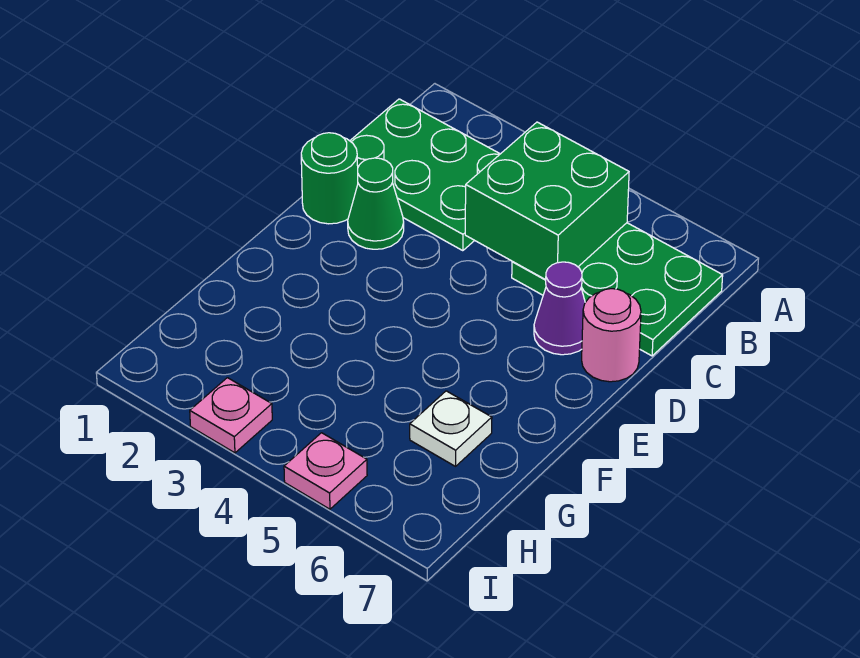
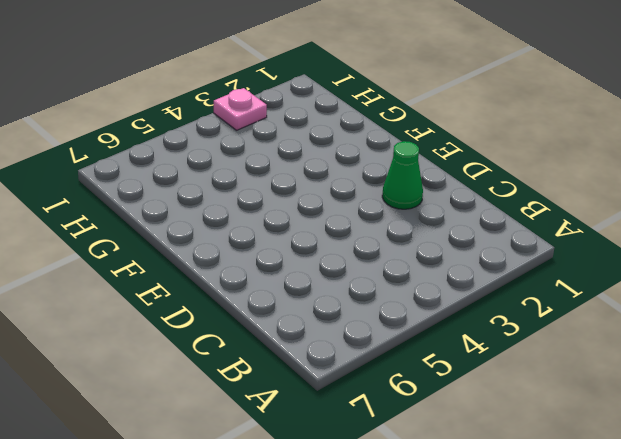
none -> green 2x3 plate [350,99,500,251]
none -> green 2x3 plate [512,223,723,356]

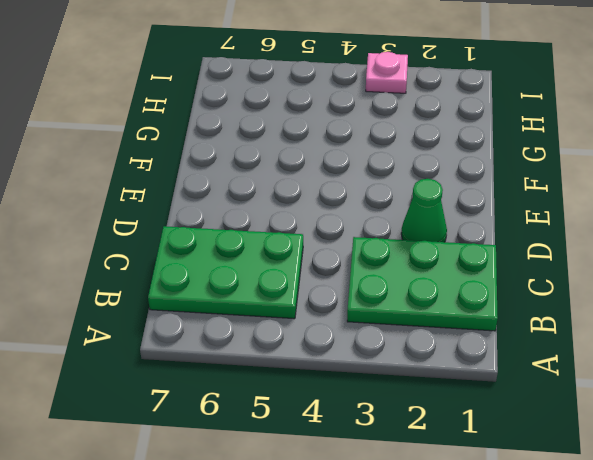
none -> green 1x1 round brick [301,133,358,224]
none -> purple 1x1 cone [534,262,585,355]

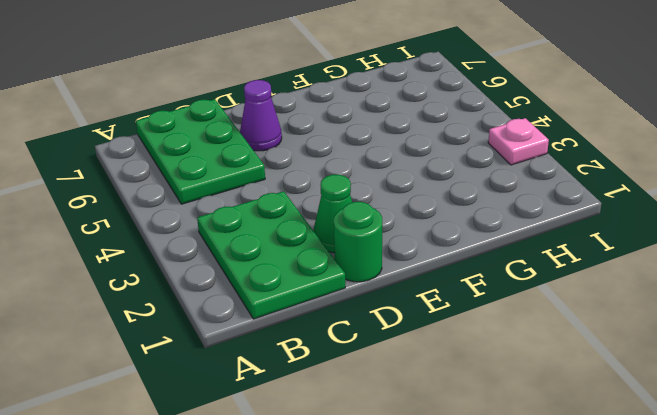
none -> pink 1x1 round brick [582,289,641,382]
none -> white 1x1 plate [410,391,492,466]

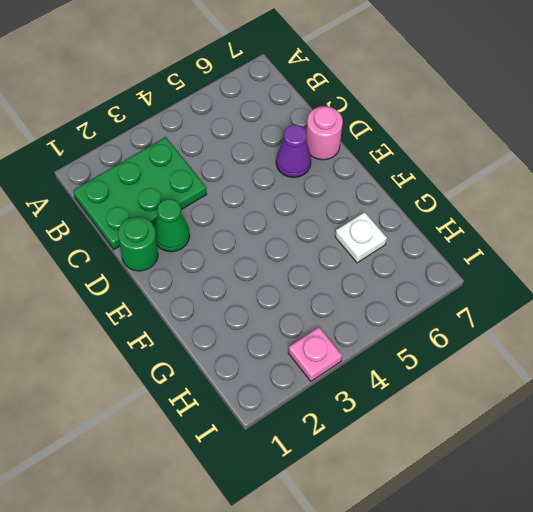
none -> green 2x3 plate [512,223,723,356]
none -> pink 1x1 plate [284,433,367,509]

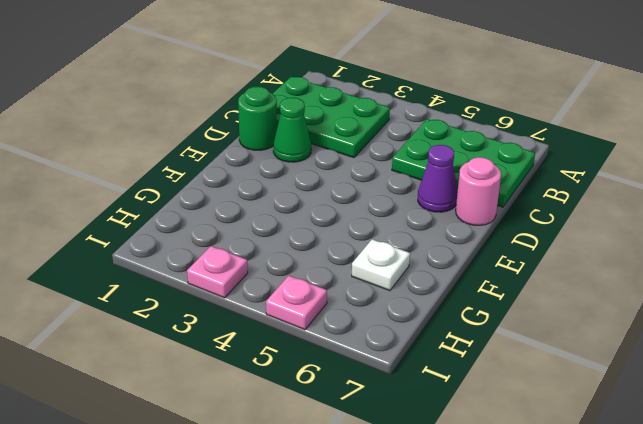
none -> green 2x2 brick [465,122,629,280]

